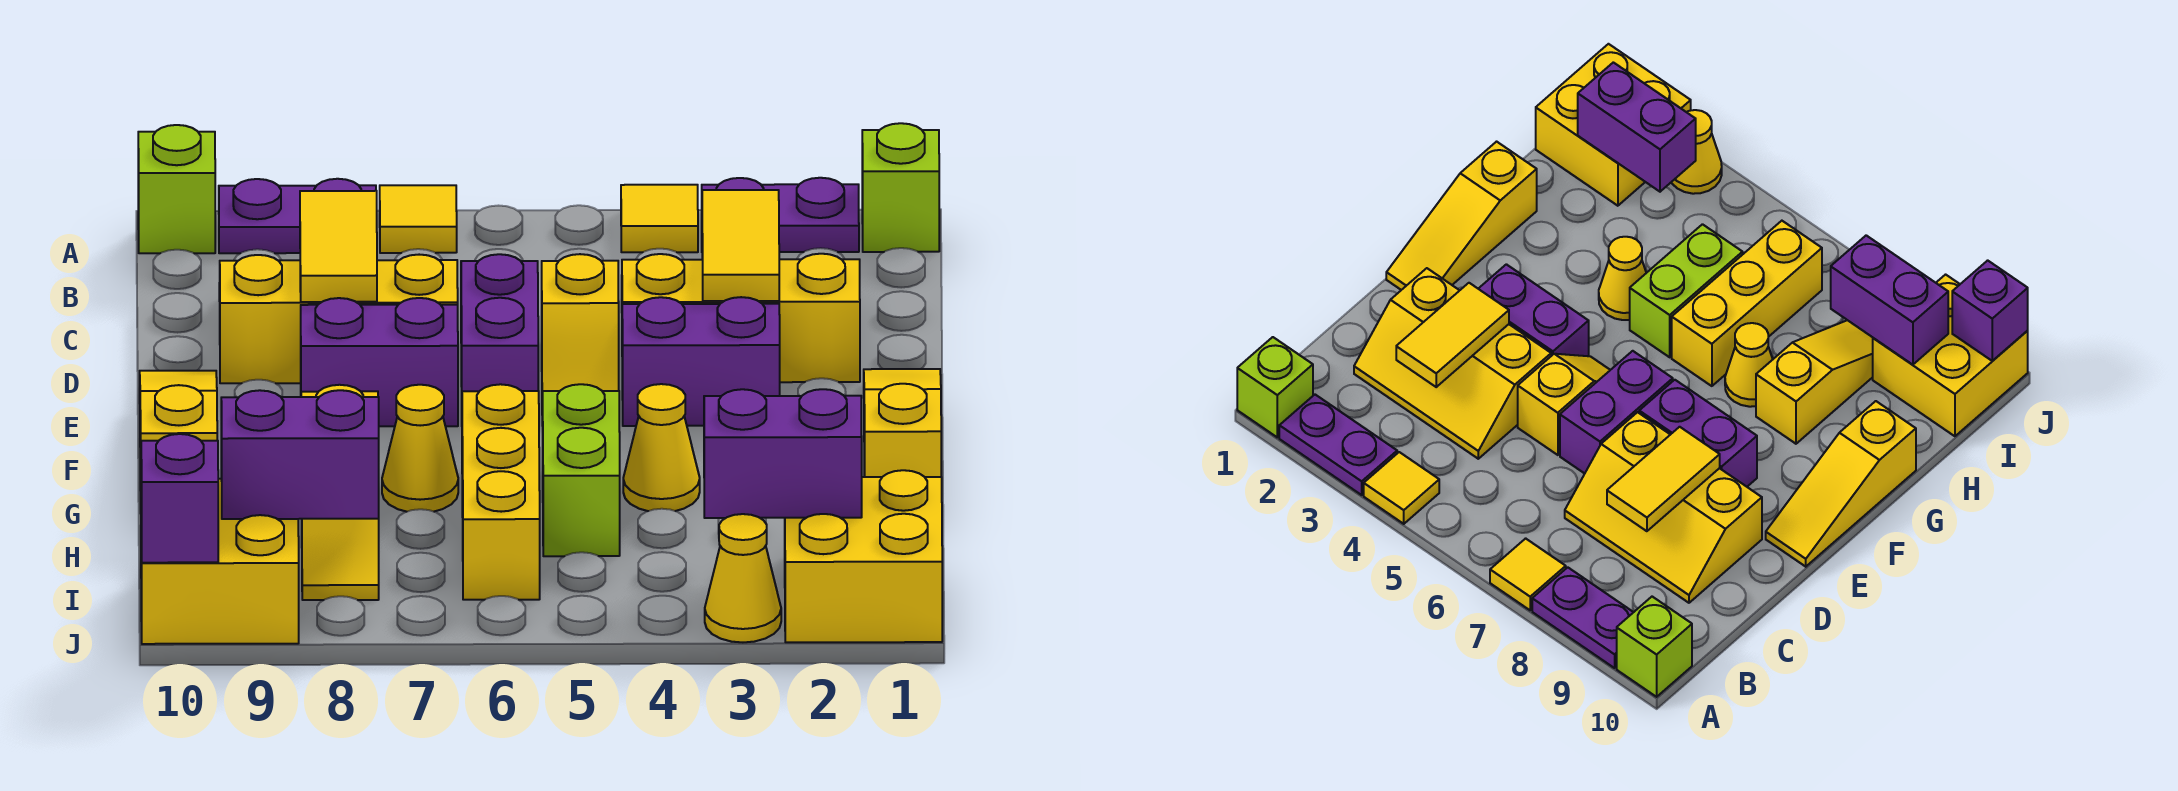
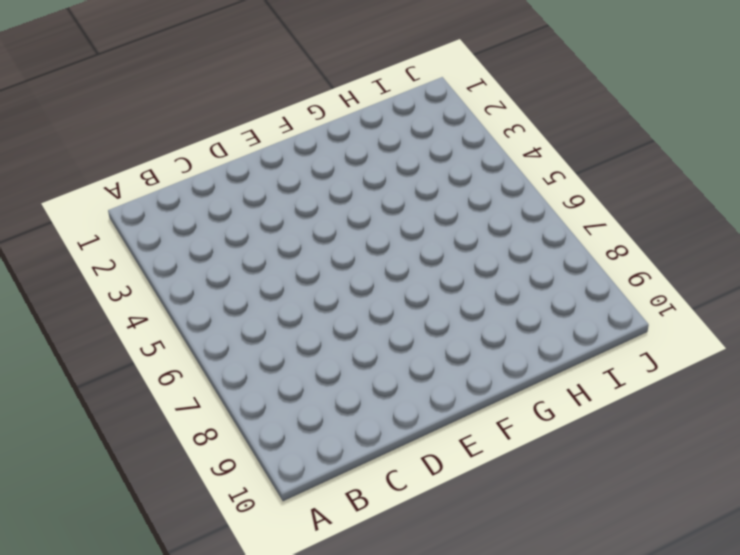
none -> lime 1x1 brick [862,123,939,252]
none -> purple 1x2 plate [702,178,859,252]
none -> yellow 1x1 tile [621,185,698,252]

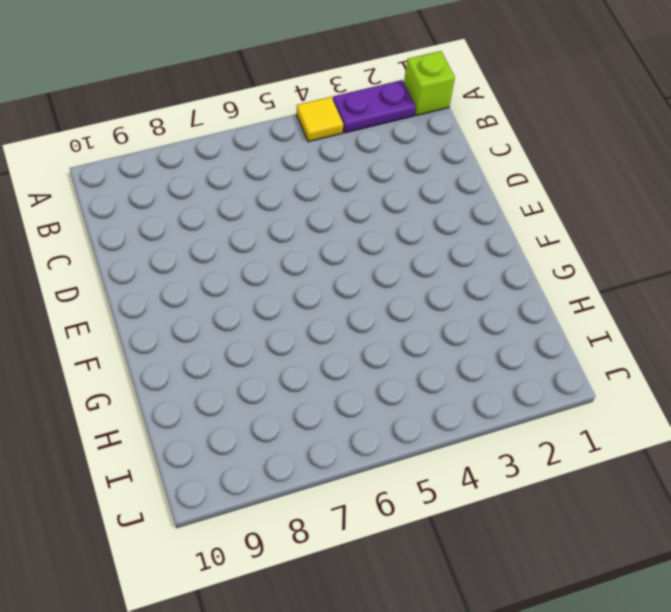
none -> yellow 1x1 tile [380,185,457,253]
none -> purple 1x2 plate [219,179,376,253]
none -> lime 1x1 brick [138,125,215,253]

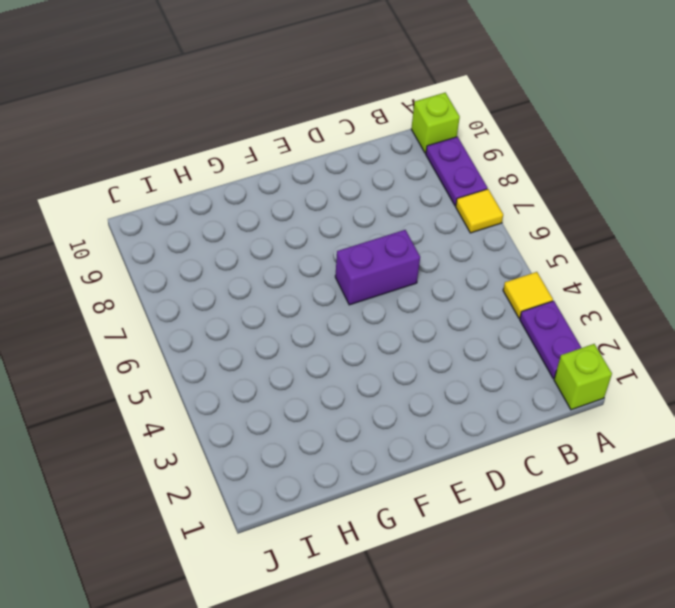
none -> yellow 2x3 slope [622,254,860,382]
none -> yellow 2x3 slope [219,255,458,383]
none -> yellow 1x2 slope [542,254,619,426]

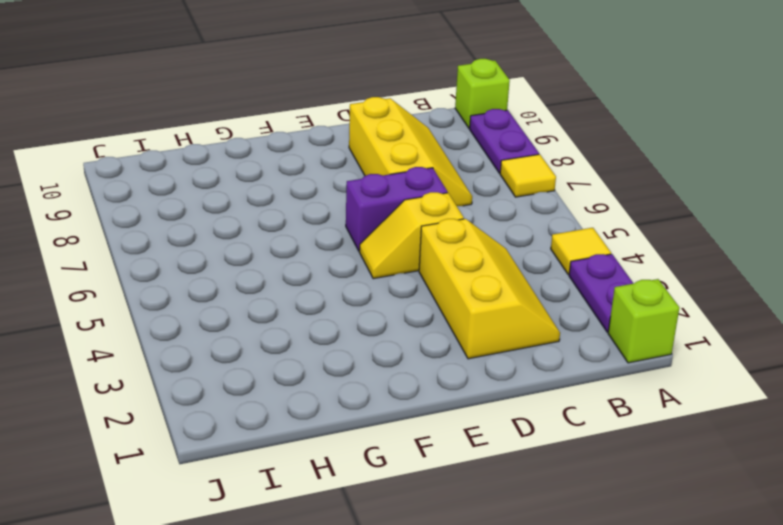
none -> yellow 1x3 slope [864,369,941,477]
none -> purple 1x2 brick [622,297,780,426]
none -> purple 1x2 brick [301,298,458,426]

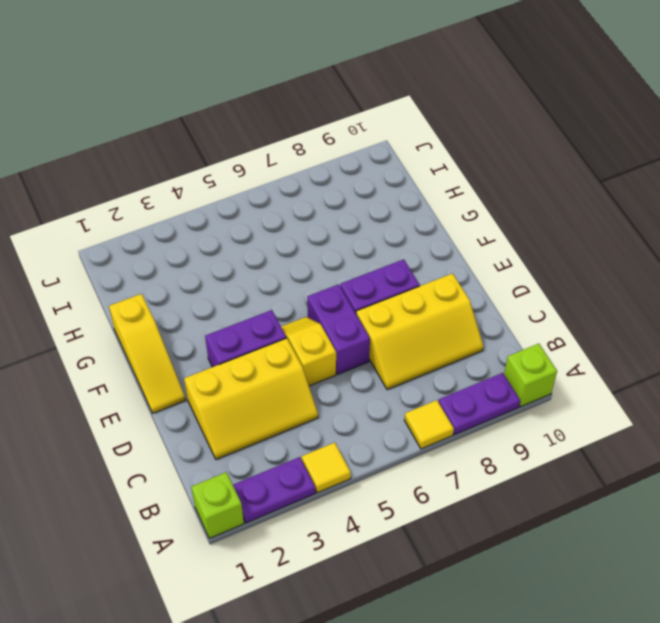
none -> yellow 1x3 slope [140,371,217,490]
none -> yellow 1x1 cone [623,384,700,511]
none -> lime 1x2 brick [542,384,620,556]

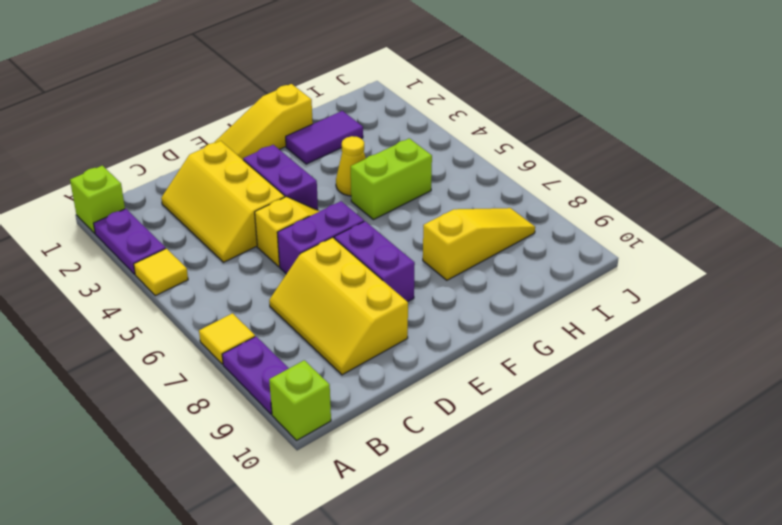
purple 1x2 tile [286,111,363,164] -> none
none -> yellow 1x3 slope [140,371,217,490]
none -> yellow 1x3 brick [462,384,540,600]
none -> yellow 1x1 cone [382,385,458,512]

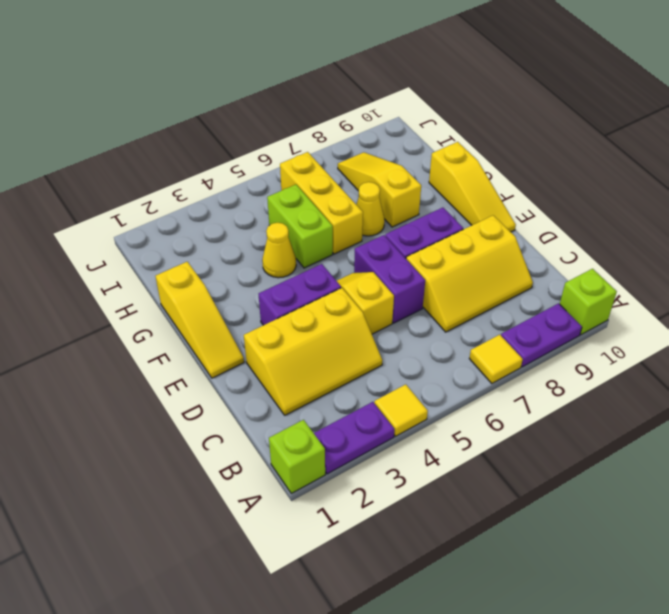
none -> yellow 2x2 brick [785,470,942,642]
none -> yellow 2x2 brick [141,479,299,644]
none -> yellow 1x1 cone [705,514,781,642]

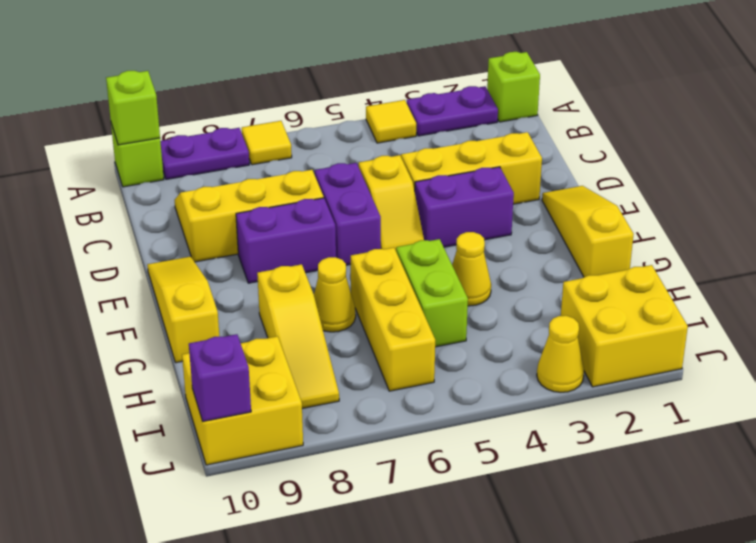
lime 1x1 brick [106,71,160,145] -> none
none -> yellow 1x2 tile [702,190,779,301]
none -> yellow 1x2 tile [300,191,377,302]
none -> purple 1x2 brick [704,389,862,518]

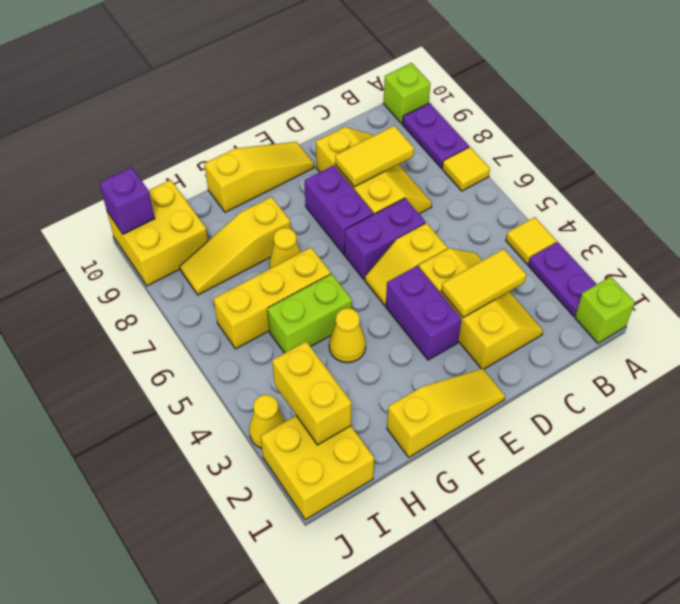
yellow 1x2 brick [272,341,351,445] -> purple 1x2 brick [704,389,862,518]
none -> purple 1x2 brick [221,390,379,519]

